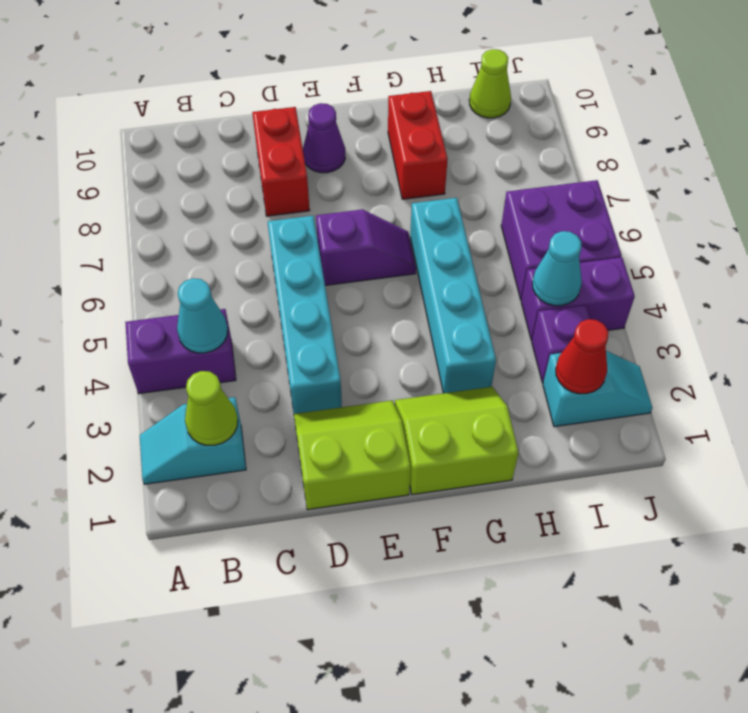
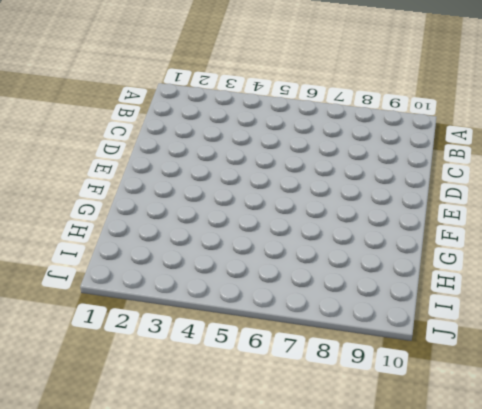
none -> cyan 1x2 slope [140,397,246,484]
none -> purple 1x2 brick [125,309,236,394]
none -> lime 2x2 slope [294,400,411,510]

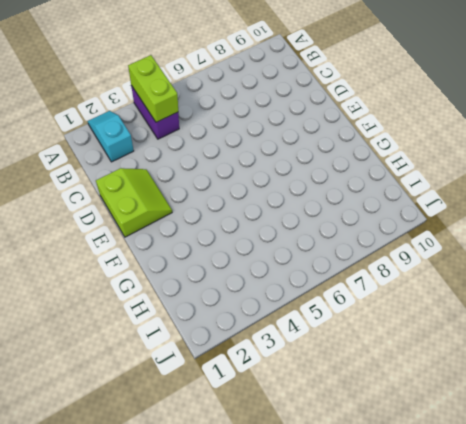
lime 1x2 brick [128,55,178,122] -> cyan 1x1 cone [177,278,228,353]
none -> cyan 1x4 brick [268,216,342,414]
none -> red 1x2 brick [252,107,310,216]
none -> purple 1x2 slope [316,209,416,285]

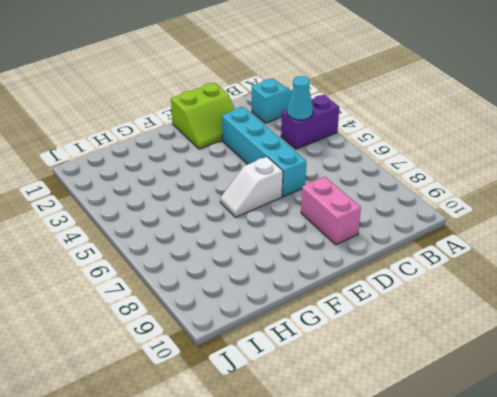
pink 1x2 brick [301,177,361,245] -> red 1x2 brick [252,107,310,216]
white 1x2 slope [220,157,283,217] -> purple 1x2 slope [316,209,416,285]
none -> purple 1x1 cone [303,103,345,173]
none -> lime 2x2 slope [395,387,519,495]
none -> cyan 1x4 brick [410,198,496,393]

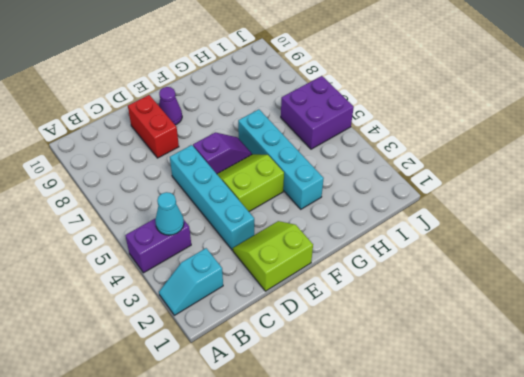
lime 2x2 slope [217,154,284,212] -> lime 2x2 slope moved to [395,387,519,495]
none -> red 1x2 brick [388,91,448,199]
none -> cyan 1x2 slope [543,351,652,427]
none -> purple 1x1 brick [532,305,590,383]

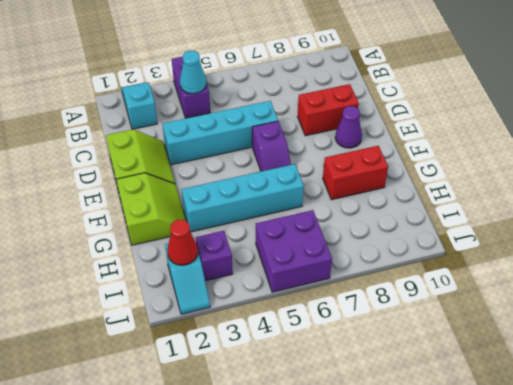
none -> purple 1x2 brick [521,257,635,341]
none -> lime 1x1 cone [469,49,511,118]
none -> lime 1x1 cone [185,371,238,445]

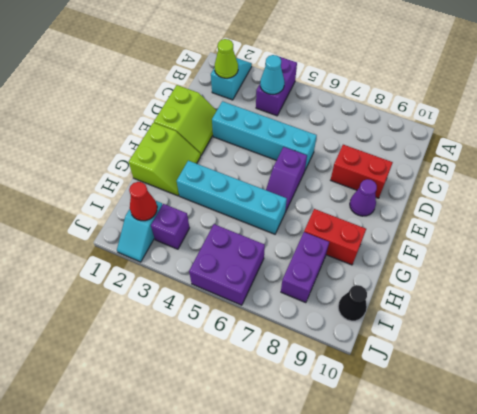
purple 1x2 brick [281,232,329,303] -> purple 1x2 brick moved to [521,257,635,341]
black 1x1 cone [338,285,367,321] -> lime 1x1 cone [469,49,511,118]
none -> cyan 1x1 cone [532,231,582,306]

